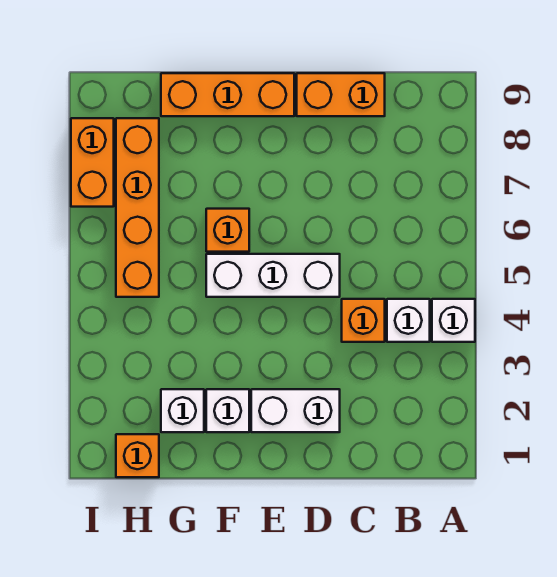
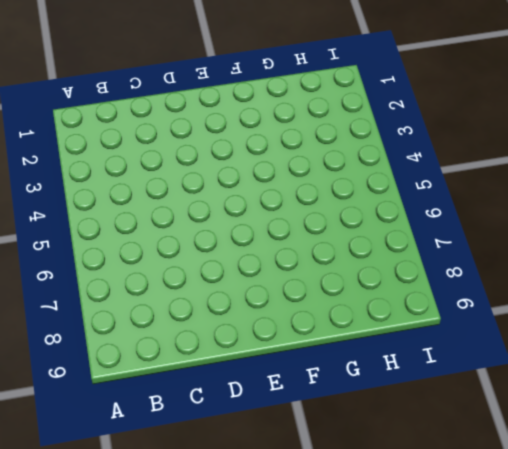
none -> white 1x1 brick [432,299,475,342]
none -> white 1x1 brick [387,299,430,342]
none -> orange 1x1 brick [342,299,385,342]

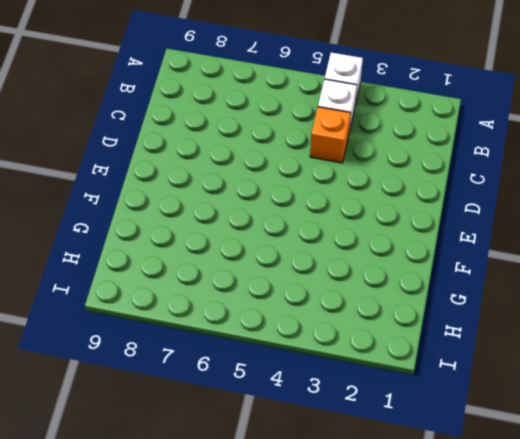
none -> orange 1x2 brick [297,73,385,116]
none -> white 1x2 brick [251,389,340,432]
none -> white 1x3 brick [206,254,340,297]

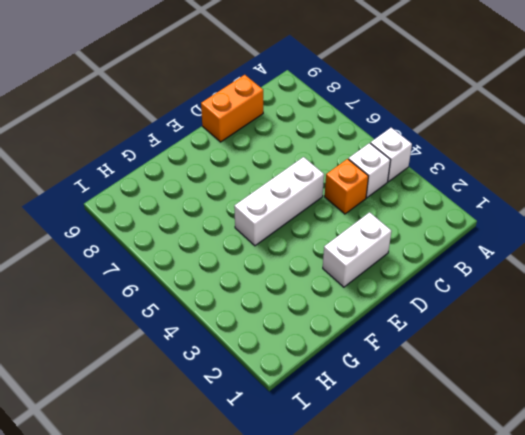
none -> orange 1x3 brick [161,73,294,116]
none -> white 1x1 brick [206,389,249,432]
none -> orange 1x1 brick [206,209,249,252]

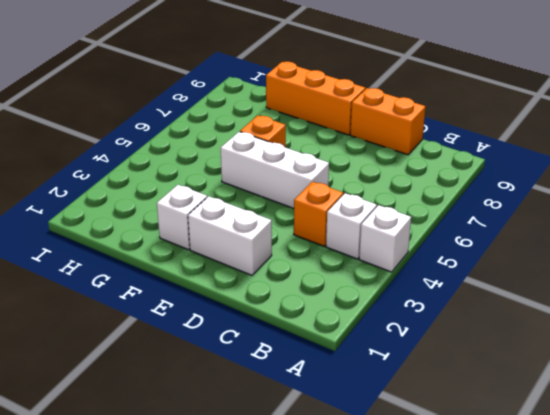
none -> white 1x1 brick [161,389,204,432]
none -> orange 1x1 brick [116,434,159,477]
none -> orange 1x4 brick [116,118,159,297]

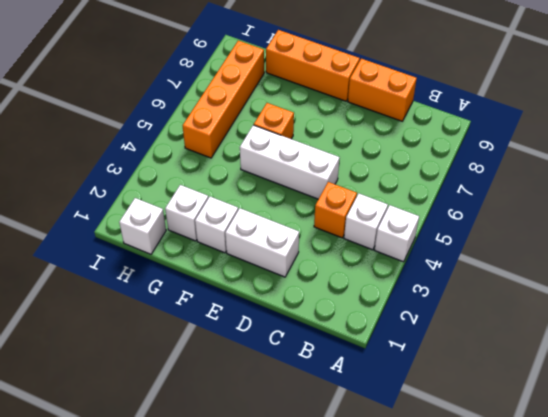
white 1x1 brick [119,198,166,254] -> orange 1x1 brick [116,434,159,477]
none -> orange 1x2 brick [71,118,114,207]

